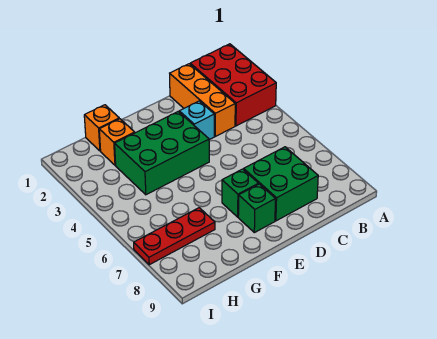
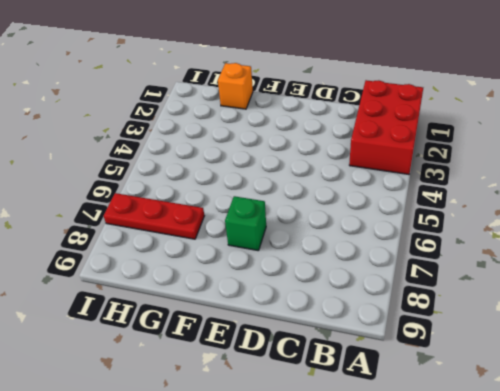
none -> orange 1x3 brick [170,64,235,136]
none -> green 2x2 brick [243,147,318,221]

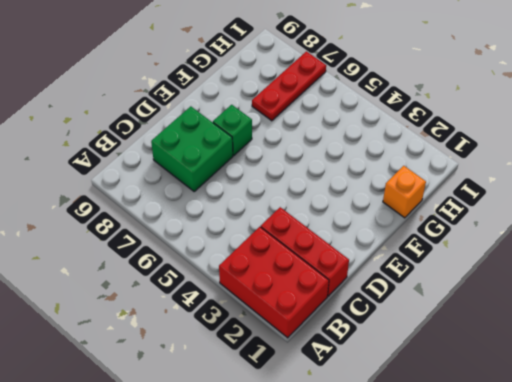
red 1x3 brick [261,207,349,296] -> orange 1x3 brick [170,64,235,136]
none -> cyan 1x1 brick [179,101,214,140]
none -> green 2x3 brick [115,112,209,195]

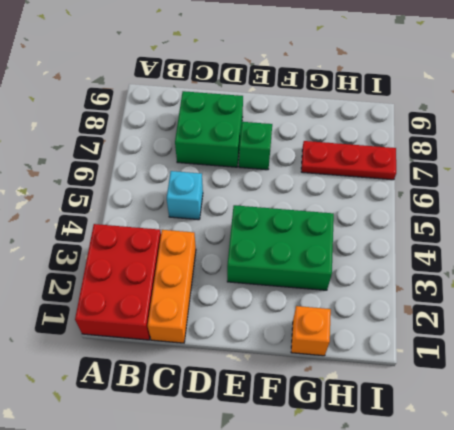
cyan 1x1 brick [167,171,203,220] -> cyan 1x1 brick moved to [179,101,214,140]
none -> green 1x1 brick [238,184,276,233]
none -> orange 1x1 brick [99,119,135,165]

